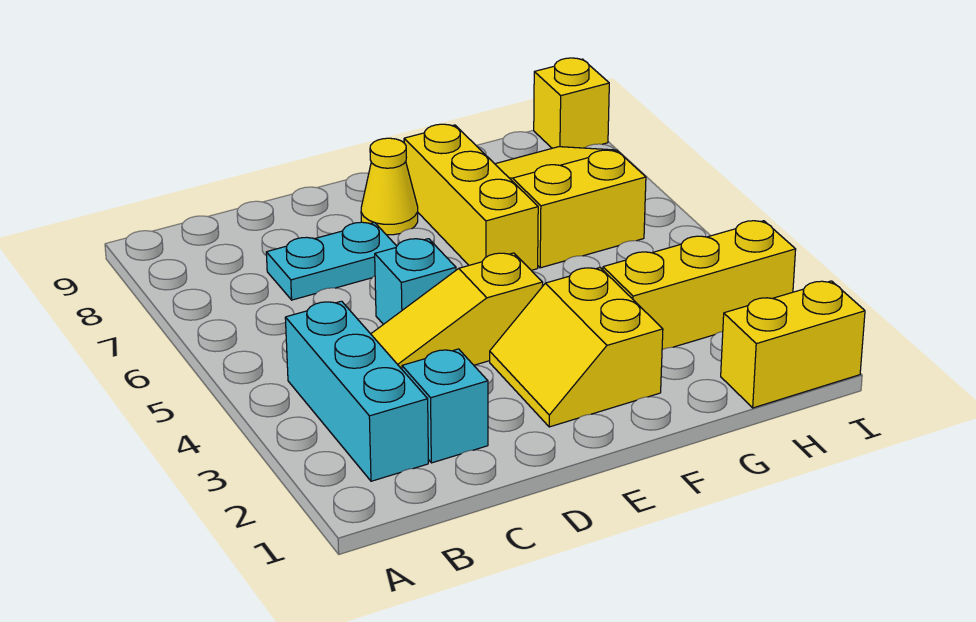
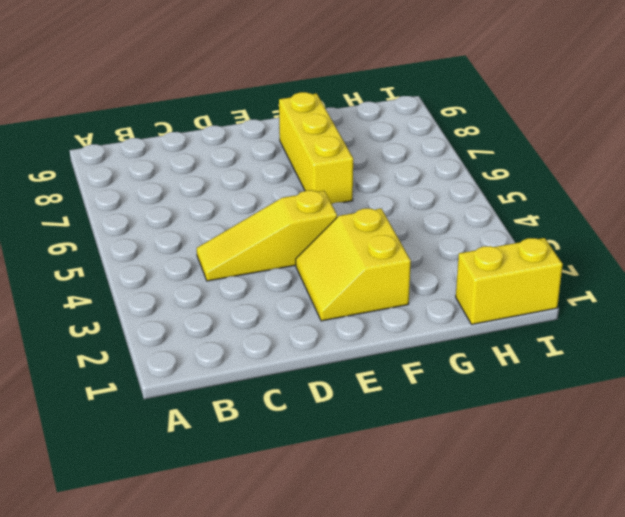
none -> cyan 1x3 brick [285,301,428,481]
none -> cyan 1x1 brick [402,349,488,463]
none -> cyan 1x2 plate [266,222,397,300]

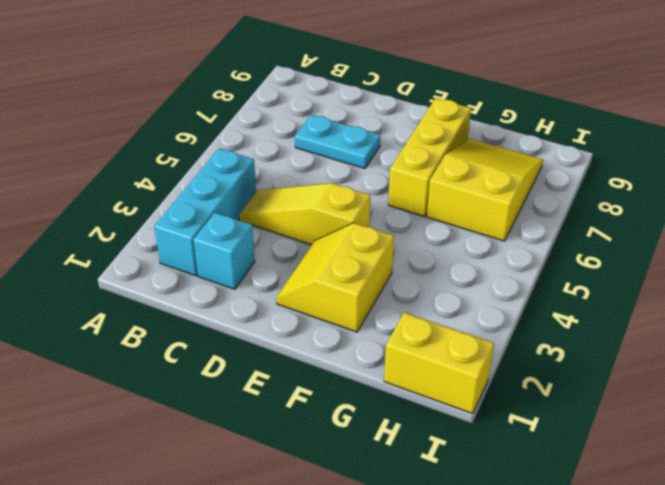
none -> cyan 1x1 brick [375,239,456,324]
none -> yellow 1x1 cone [361,138,418,235]
none -> yellow 1x3 brick [603,221,796,349]

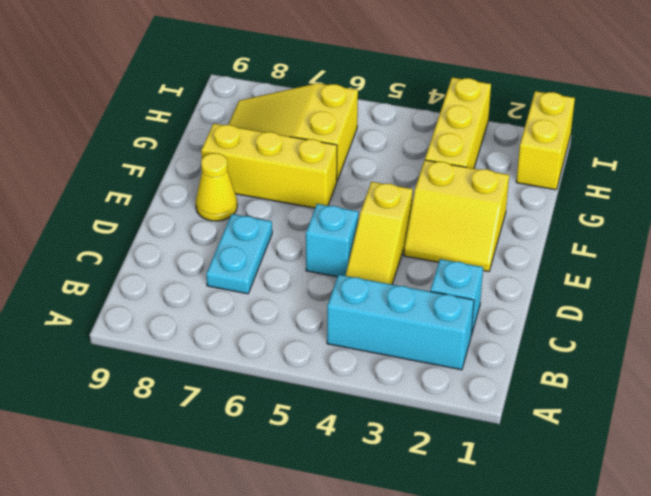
none -> yellow 1x1 brick [534,58,609,148]

